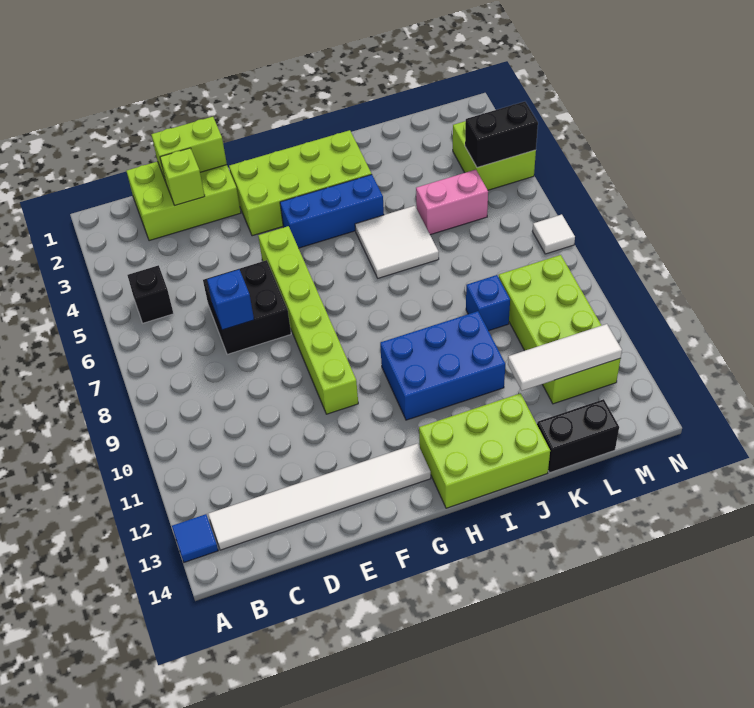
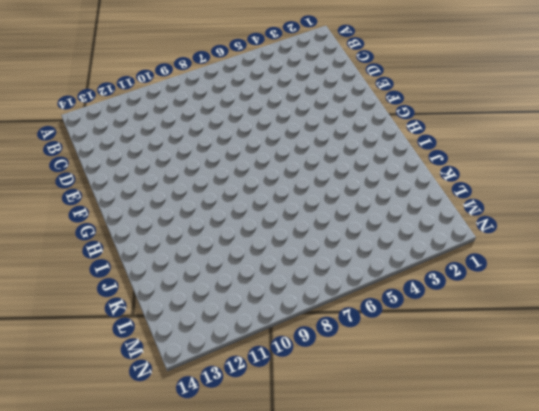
none -> blue 1x1 tile [172,514,218,562]
none -> black 1x1 brick [127,265,174,323]
none -> white 1x6 tile [208,443,431,550]

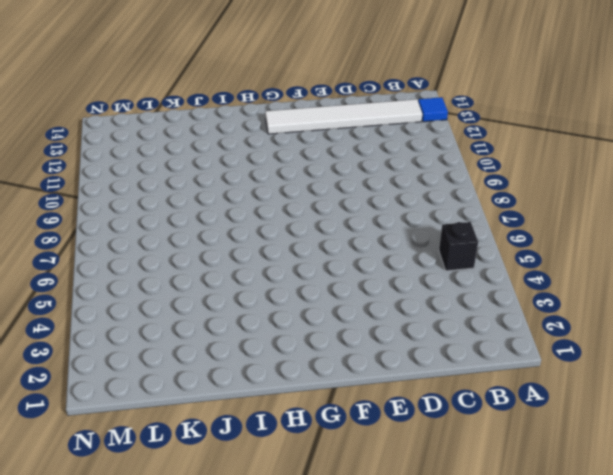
none -> lime 2x3 brick [126,161,241,241]
none -> black 2x2 brick [203,260,291,355]
none -> lime 2x4 brick [229,130,372,236]

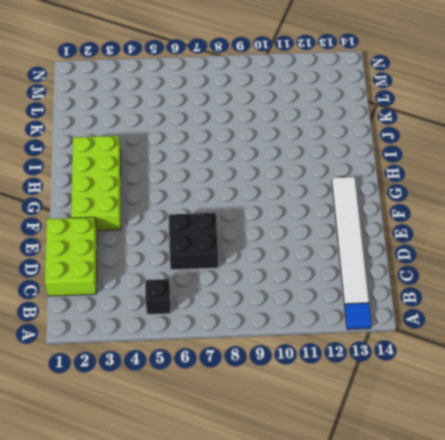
none -> lime 1x6 brick [258,226,358,414]
none -> blue 1x3 brick [280,175,384,248]
none -> blue 2x3 brick [380,311,505,420]

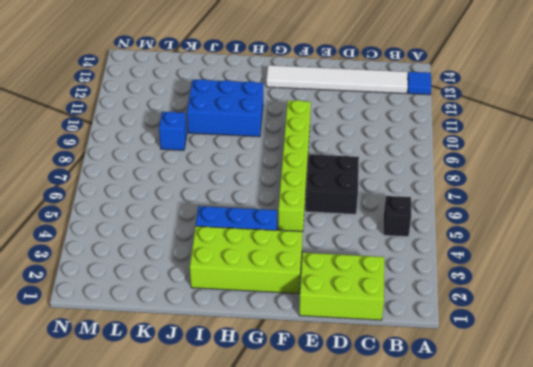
none -> lime 2x3 brick [419,393,550,508]
none -> white 2x2 tile [355,206,439,278]
none -> pink 1x2 brick [416,170,488,235]

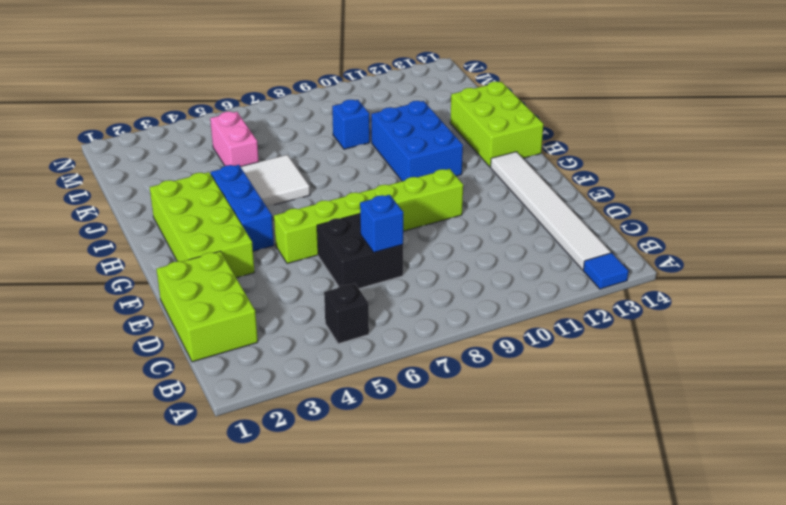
none -> black 1x2 brick [537,399,619,473]
none -> lime 2x4 brick [499,255,621,404]
none -> lime 2x2 brick [453,121,536,190]

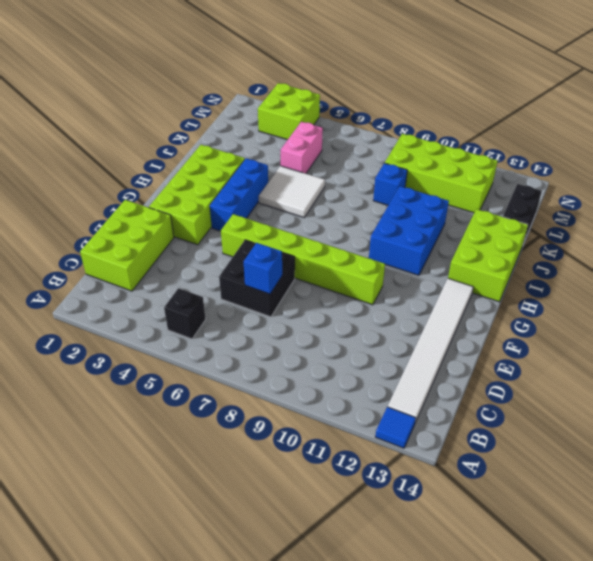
none -> white 1x1 tile [532,214,575,254]
none -> lime 1x2 brick [151,117,227,179]
none -> lime 1x1 brick [160,148,205,205]

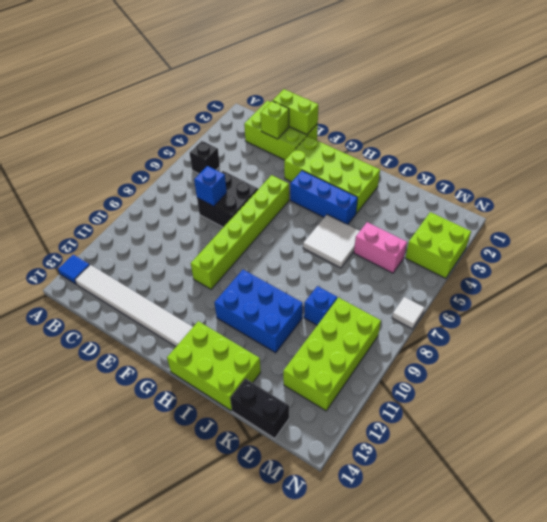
none -> white 1x3 tile [508,324,622,391]
none -> black 1x2 brick [465,102,538,168]

